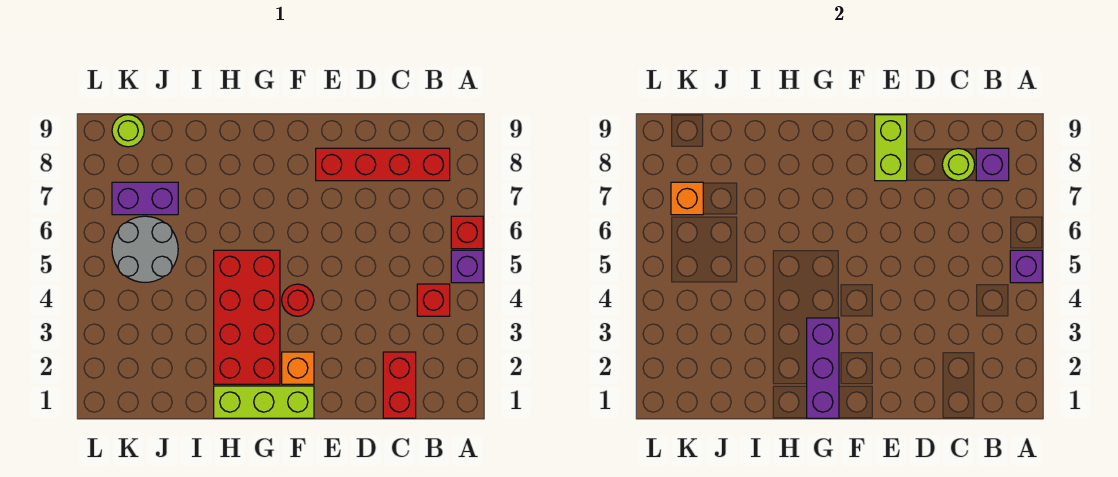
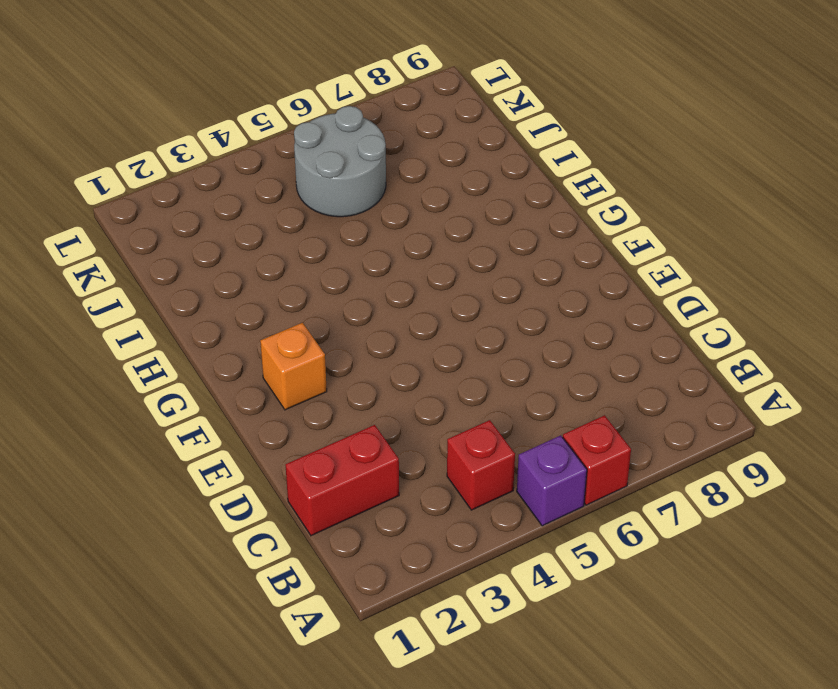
none -> red 1x4 brick [316,148,450,181]
none -> lime 1x3 brick [214,386,314,418]
none -> red 1x1 round brick [282,284,314,316]

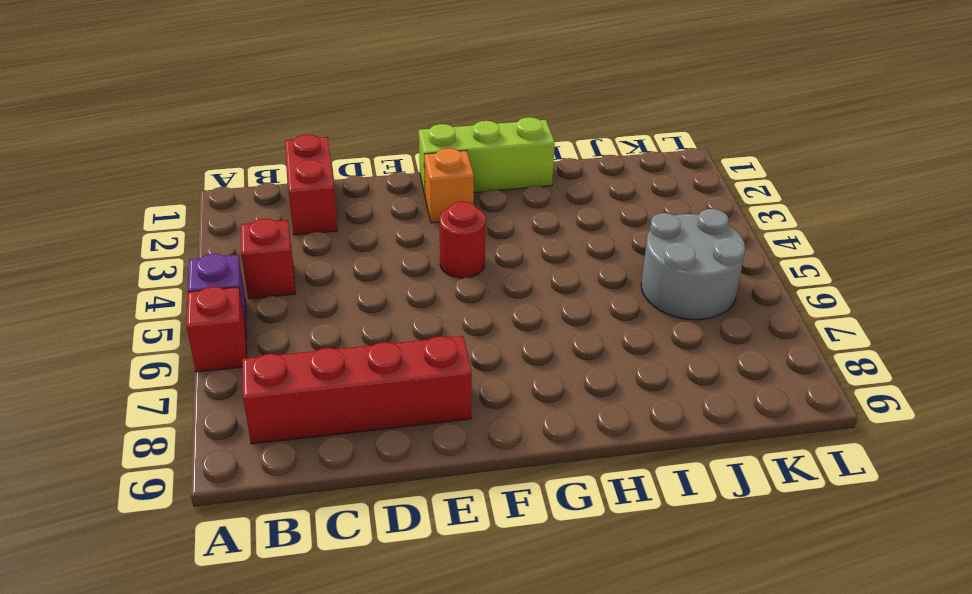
none -> red 2x4 brick [214,250,280,384]
none -> purple 1x2 brick [112,182,178,215]
none -> lime 1x1 round brick [112,115,144,147]

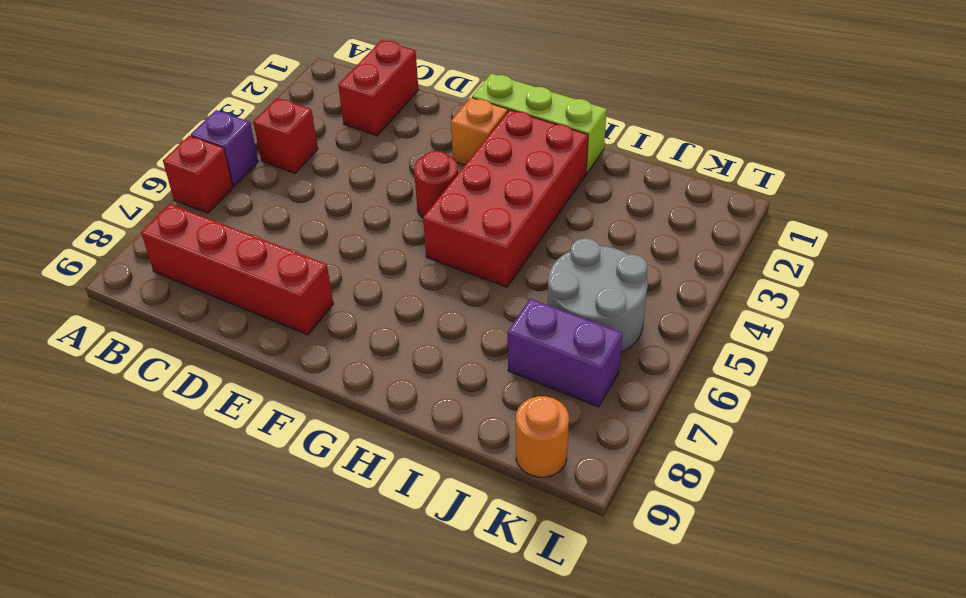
orange 1x1 round brick [516,396,569,477] -> lime 1x1 round brick [112,115,144,147]
none -> purple 1x1 brick [1010,250,1042,283]
none -> purple 1x1 brick [976,148,1009,181]
none -> lime 1x1 round brick [942,149,975,181]

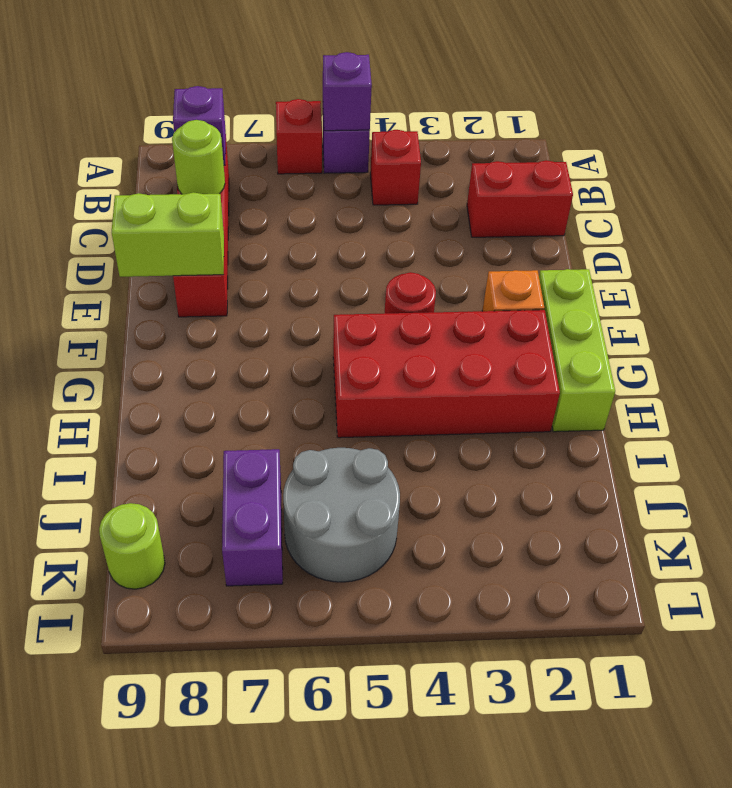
none -> purple 1x3 brick [807,318,839,418]
none -> orange 1x1 brick [671,182,703,215]

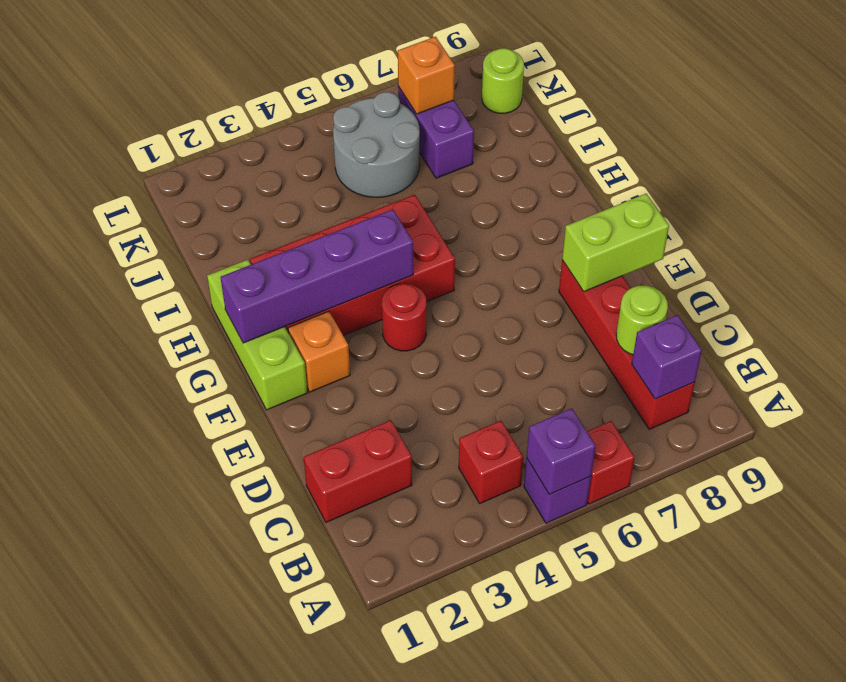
purple 1x4 brick [221,209,413,343] -> purple 1x3 brick [807,318,839,418]

